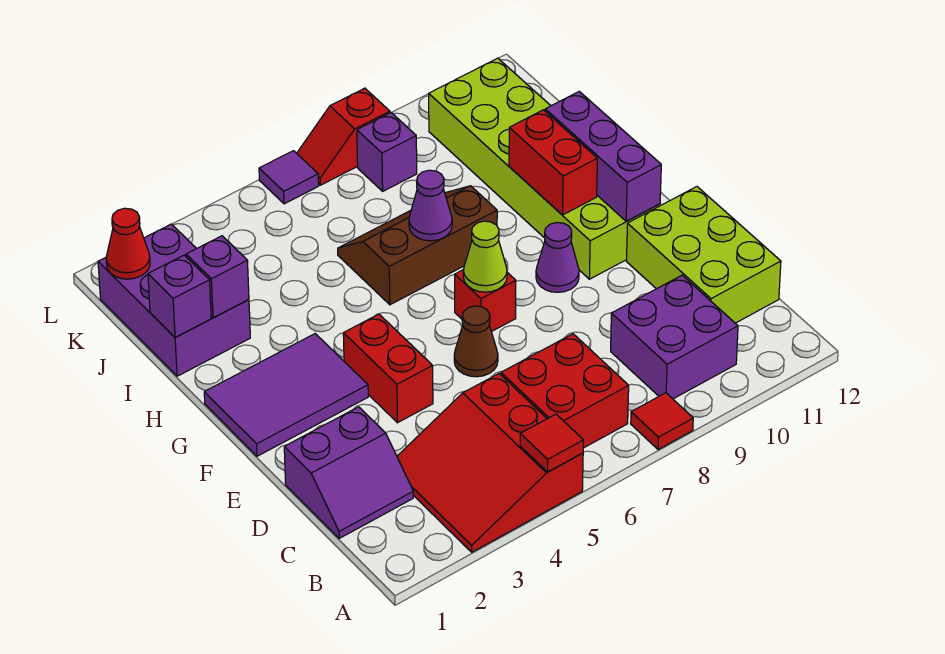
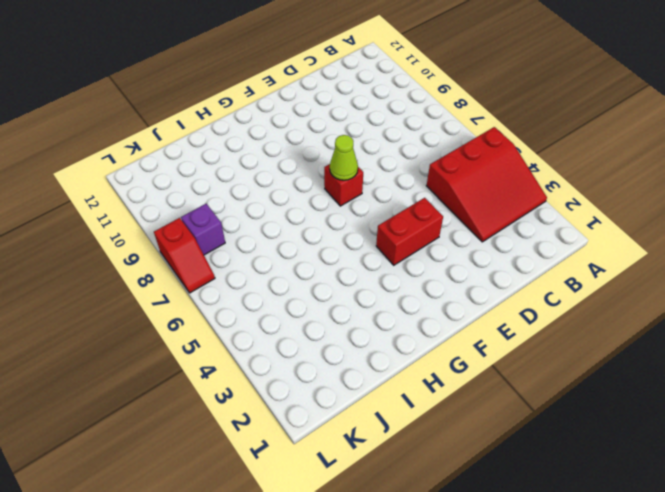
none -> red 1x1 tile [631,393,693,450]
none -> red 2x2 brick [501,334,629,448]
none -> purple 2x2 brick [611,275,738,399]

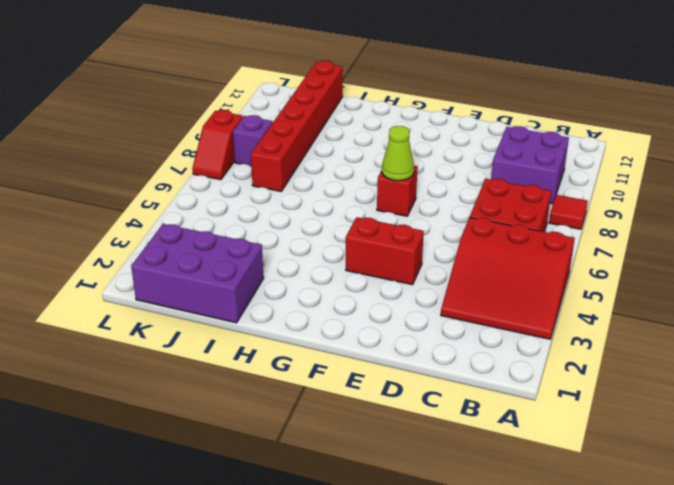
red 1x6 brick [251,61,343,191] -> lime 2x6 brick [429,58,660,279]
none -> purple 2x2 slope [284,407,413,538]
none -> lime 2x3 brick [627,187,781,323]
none -> brown 1x1 cone [454,306,498,377]

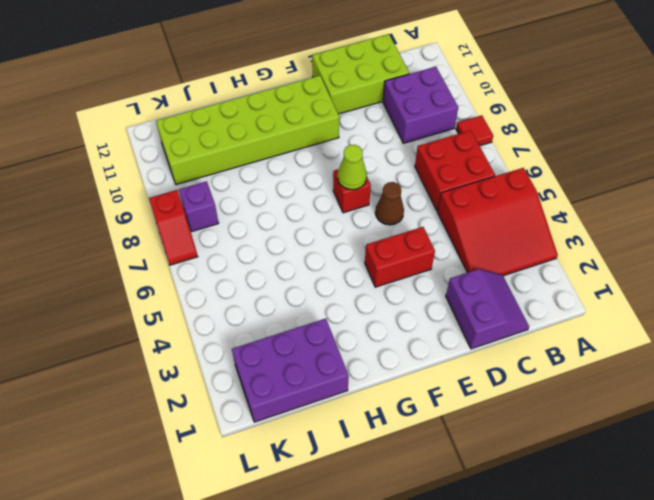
none -> purple 2x3 tile [204,334,368,456]
none -> purple 1x1 cone [536,222,579,292]
none -> brown 2x3 slope [338,186,497,305]

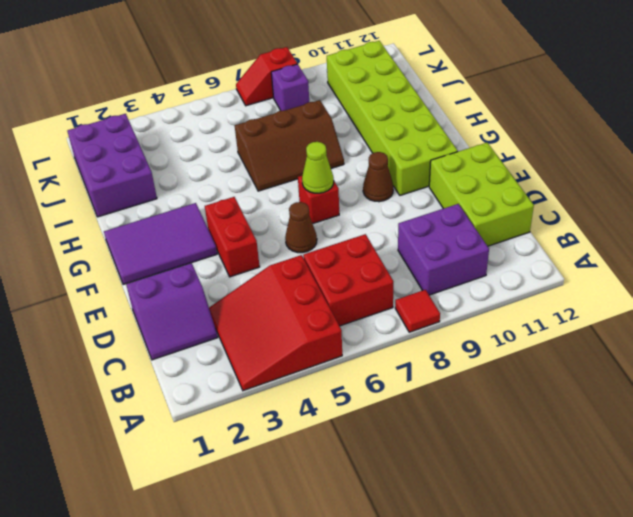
brown 1x1 cone [363,152,393,202] -> purple 1x1 cone [536,222,579,292]
brown 2x3 slope [235,100,344,191] -> brown 2x3 slope turned to [338,186,497,305]
none -> purple 1x1 tile [259,151,319,204]
none -> red 1x1 tile [520,414,583,472]
none -> purple 1x3 brick [545,91,661,221]

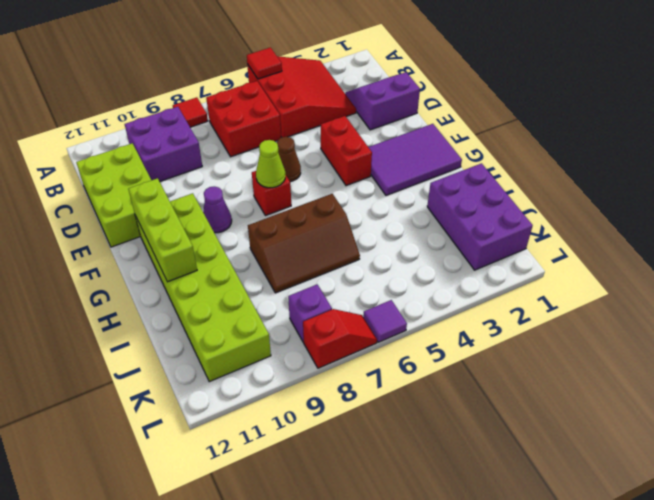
lime 1x3 brick [128,178,197,282] -> purple 1x3 brick [545,91,661,221]
none -> red 1x2 brick [509,110,597,215]
none -> purple 1x1 cone [409,170,452,241]
none -> purple 1x1 brick [148,255,211,338]

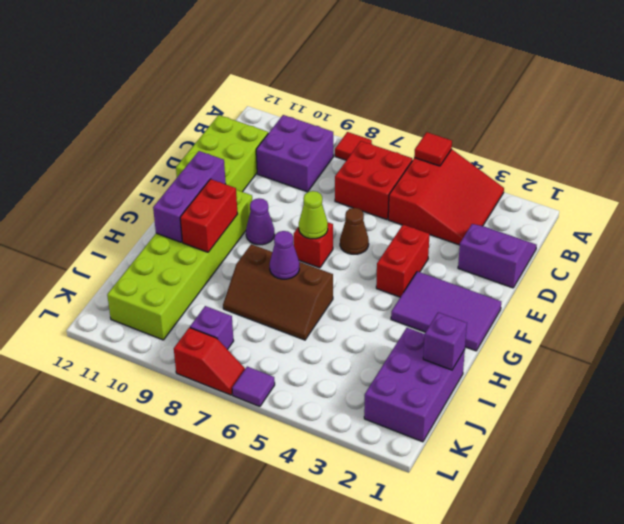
none -> purple 1x1 brick [186,236,249,318]
none -> red 1x1 cone [106,208,150,279]

